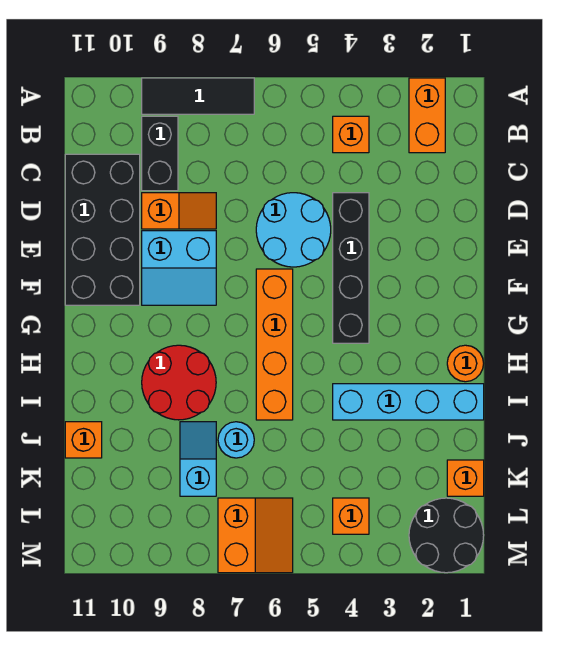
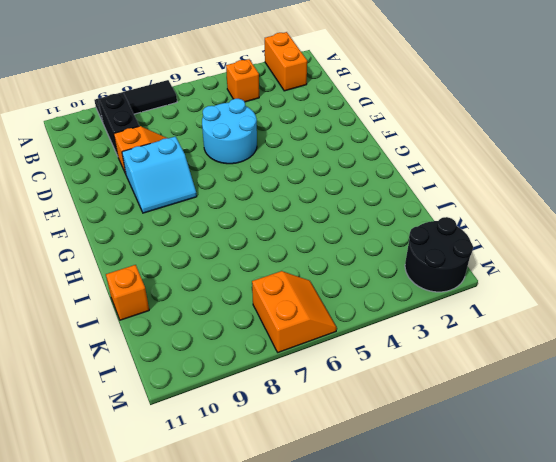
none -> black 2x4 brick [65,154,140,305]
none -> black 1x4 brick [333,193,369,343]
none -> orange 1x4 brick [256,269,293,420]

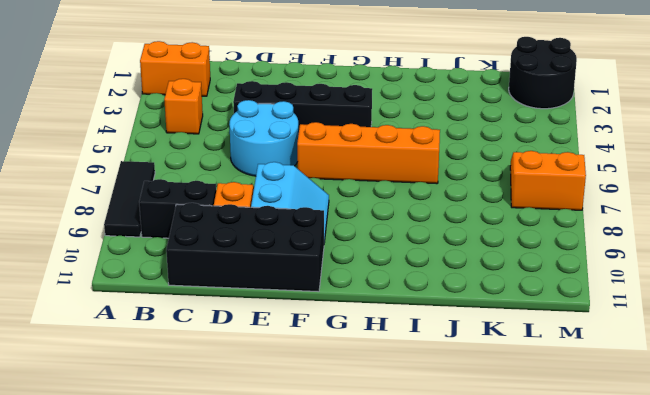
none -> orange 1x1 round brick [447,345,484,382]
none -> red 2x2 round brick [142,345,216,420]
none -> cyan 1x4 brick [333,384,484,420]

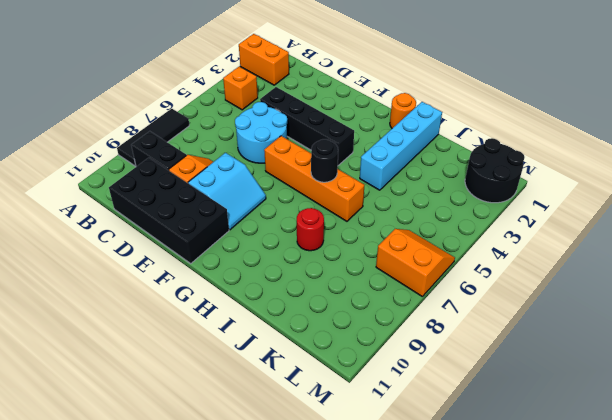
black 1x1 round brick [311,139,338,182] -> none
red 1x1 round brick [297,208,324,251] -> red 2x2 round brick [142,345,216,420]
none -> cyan 1x1 round brick [218,422,254,458]
none -> cyan 1x2 slope [180,422,216,496]
none -> orange 1x1 brick [65,422,102,458]

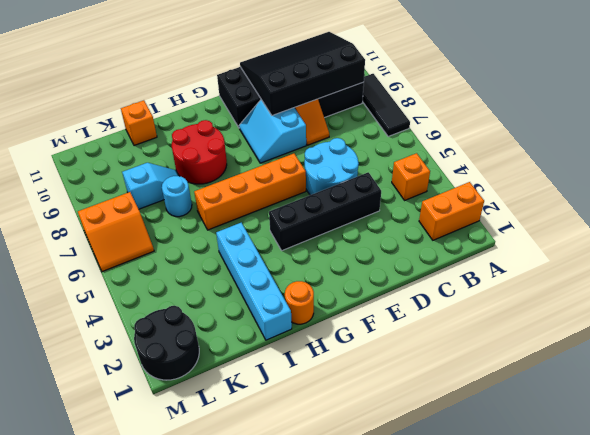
black 3x4 slope [240,32,365,115] -> none
none -> orange 1x1 brick [447,460,484,496]
none -> orange 1x1 brick [333,498,369,534]

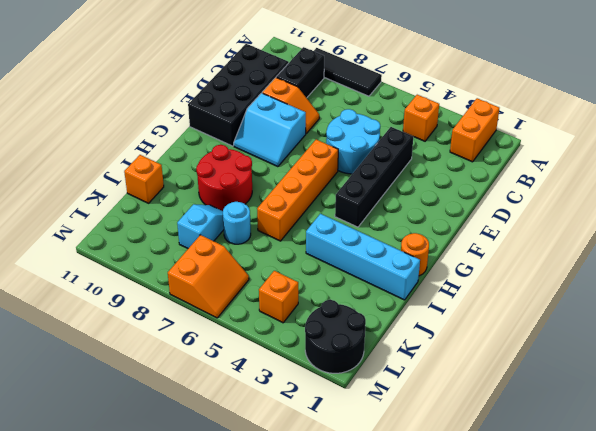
none -> orange 1x1 brick [447,460,484,496]

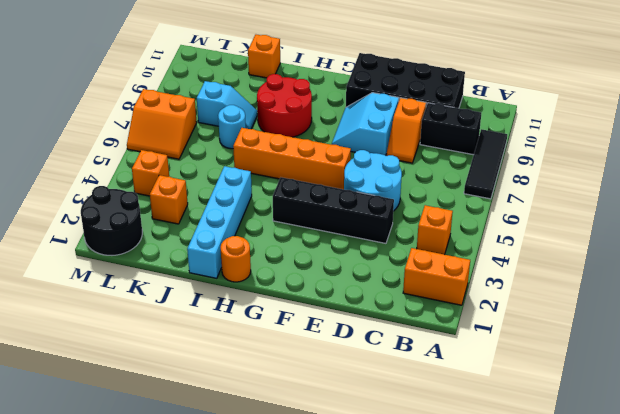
orange 1x1 brick [150,175,188,224] -> orange 1x1 brick moved to [447,460,484,496]

